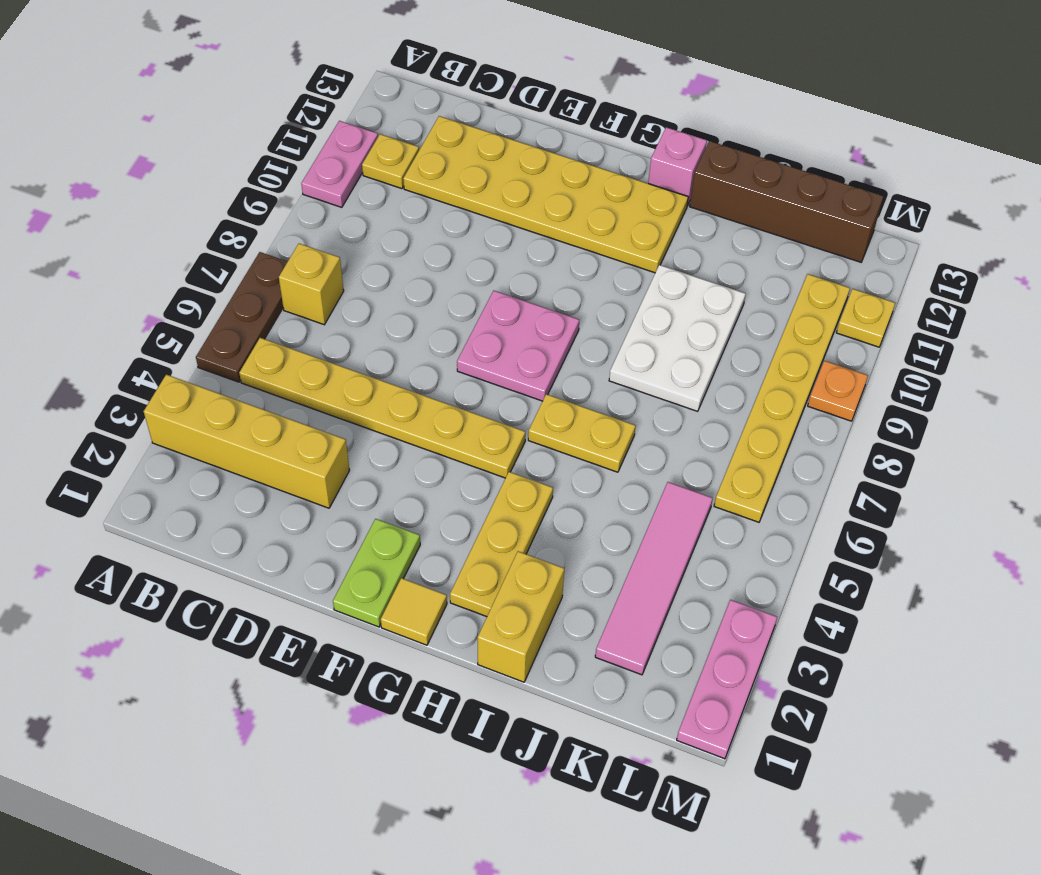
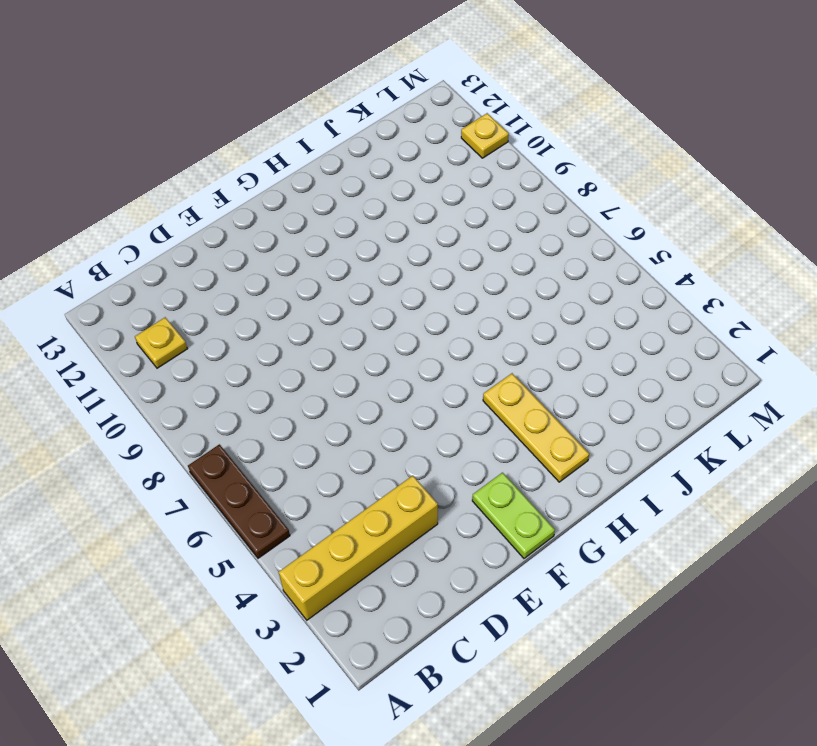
none -> pink 1x2 plate [301,121,378,207]
none -> yellow 1x6 plate [239,338,525,478]
none -> yellow 1x1 brick [279,244,344,325]

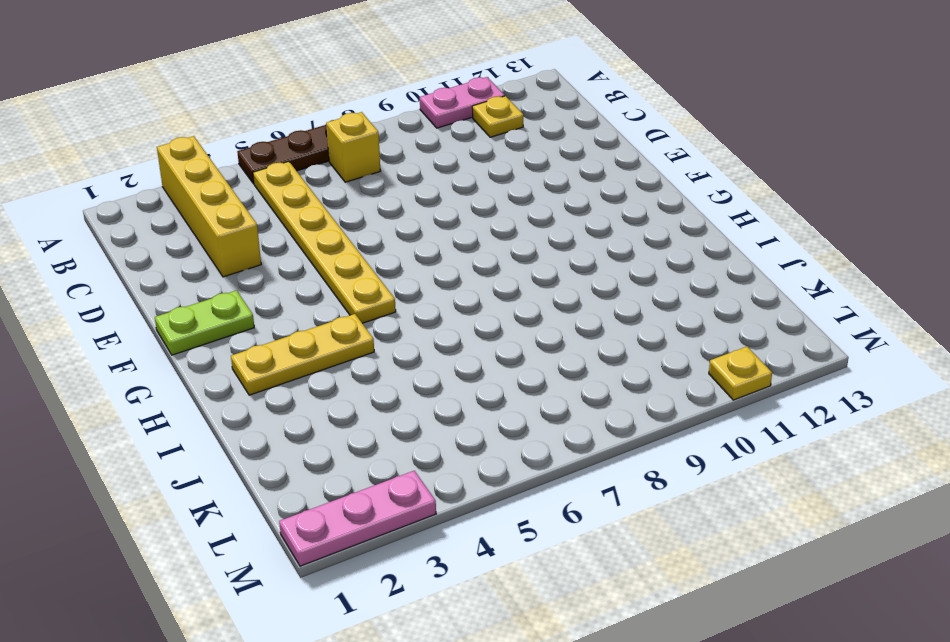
none -> yellow 2x6 plate [403,116,688,273]
none -> pink 2x2 plate [457,291,579,401]
none -> yellow 1x1 tile [381,578,447,645]

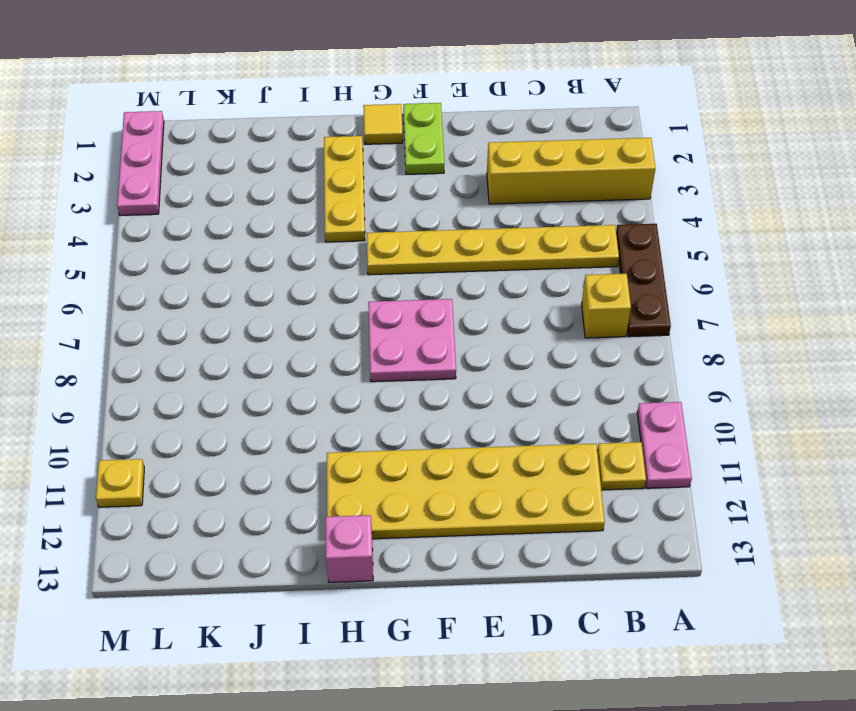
none -> yellow 1x2 plate [528,394,636,472]
none -> yellow 1x2 brick [478,551,564,682]
none -> white 2x3 plate [609,265,746,411]

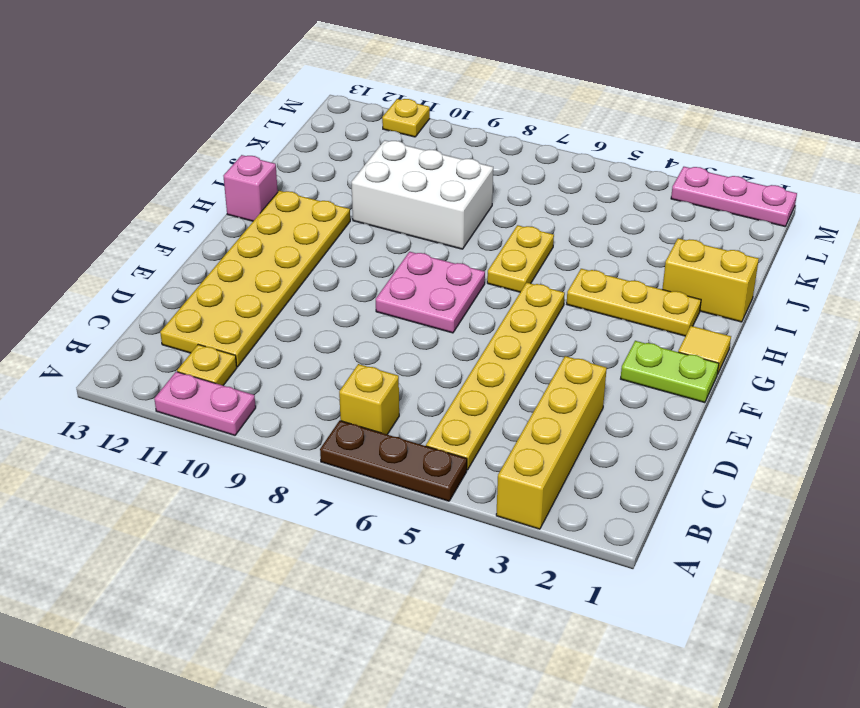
white 2x3 brick [351,140,493,249] -> white 2x3 plate [609,265,746,411]
none -> brown 1x4 brick [690,141,883,262]
none -> pink 1x4 tile [595,482,713,675]
none -> yellow 1x6 plate [714,274,850,522]

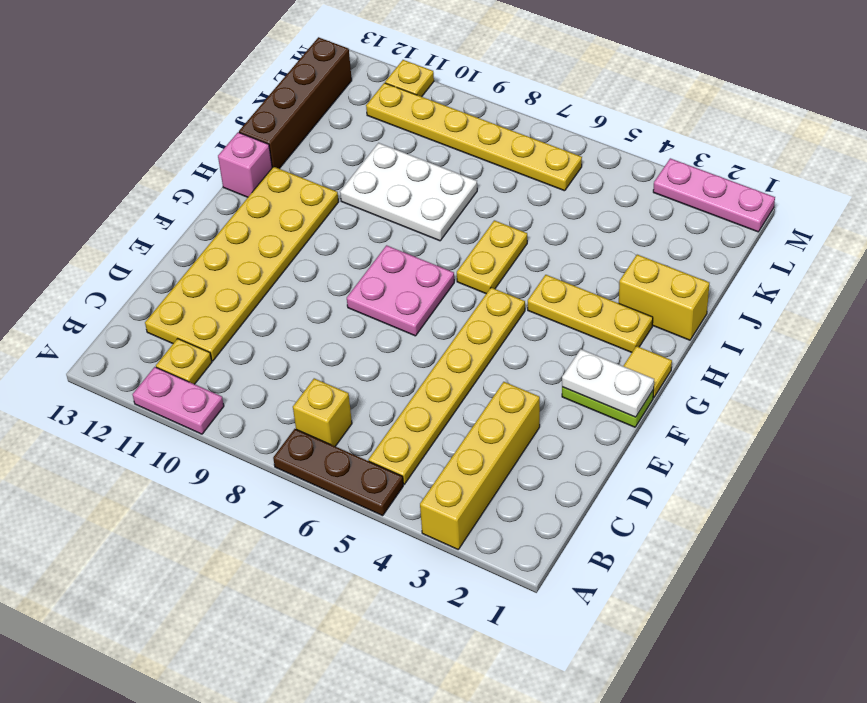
white 1x2 plate [562,349,654,417] -> none
none -> pink 1x4 tile [595,482,713,675]
none -> orange 1x1 plate [808,361,868,421]

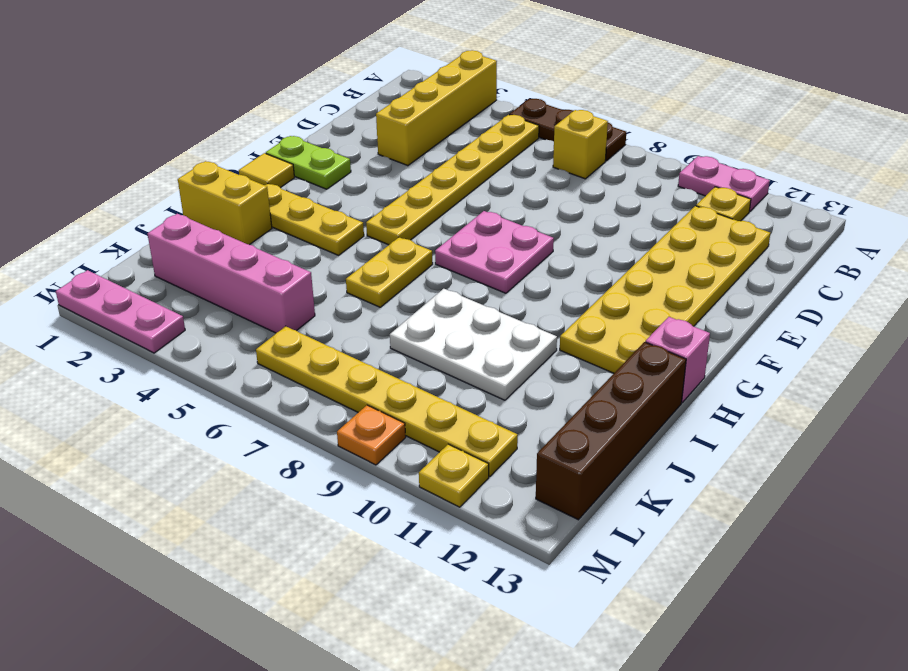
pink 1x4 brick [148,214,315,333] -> pink 1x4 tile [595,482,713,675]

